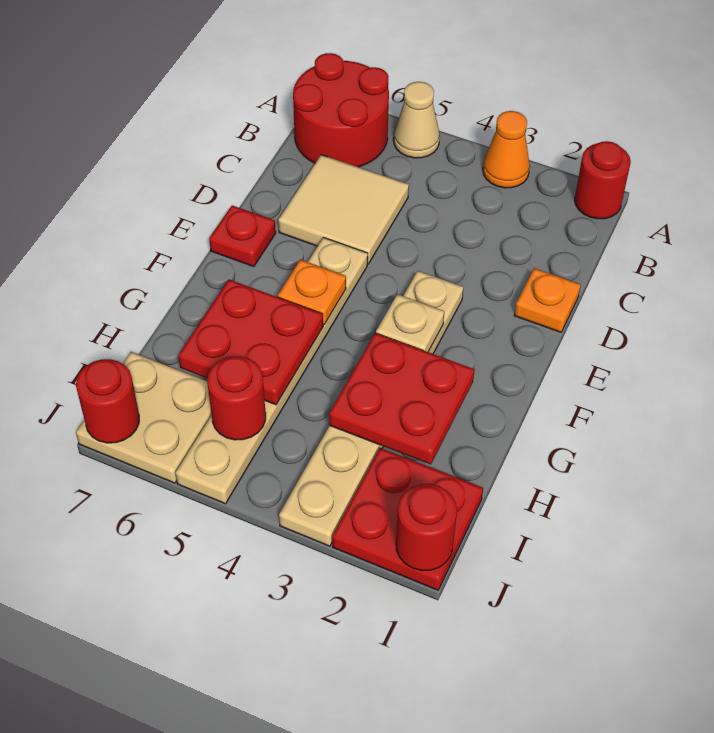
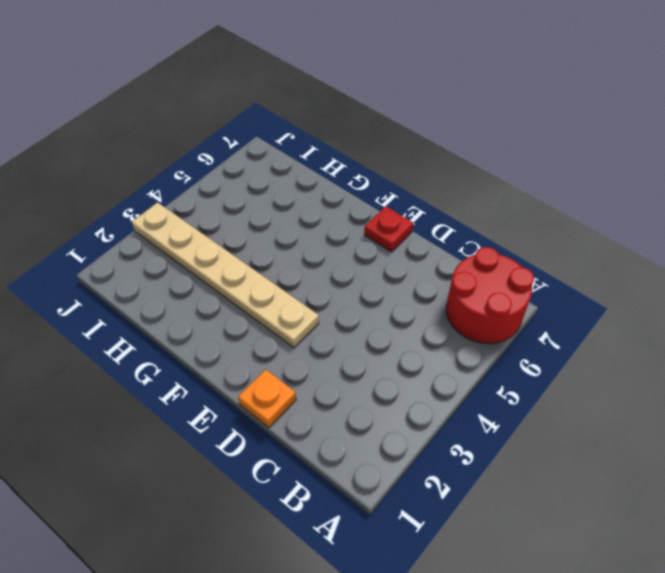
none -> red 1x1 round brick [575,141,631,219]
none -> orange 1x1 cone [483,111,530,188]
none -> tan 1x1 cone [394,82,440,158]

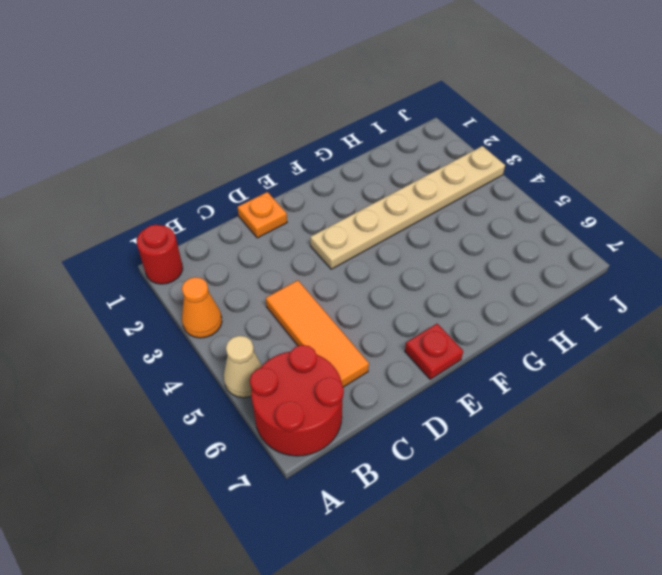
orange 1x3 tile [266,280,369,387] -> tan 2x2 tile [278,155,409,264]
none -> tan 1x6 plate [176,237,368,504]
none -> red 2x2 plate [332,448,483,590]
none -> tan 2x2 plate [76,352,212,483]

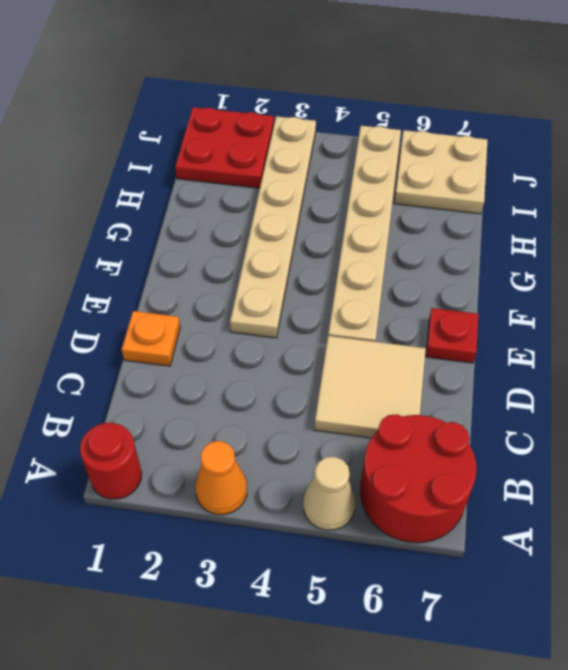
none -> tan 1x1 plate [376,294,444,352]
none -> orange 1x1 plate [278,260,346,325]
none -> red 2x2 plate [329,333,474,464]

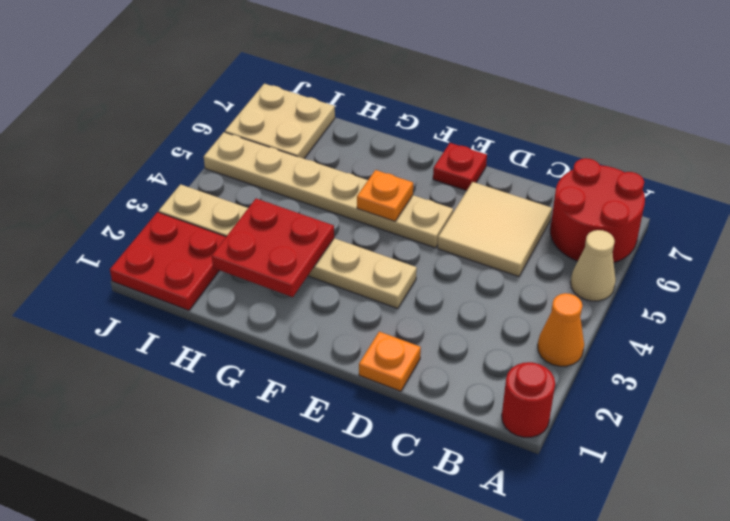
none -> tan 1x1 plate [376,294,444,352]
none -> red 2x2 plate [178,279,323,405]
none -> red 1x1 round brick [207,356,266,440]

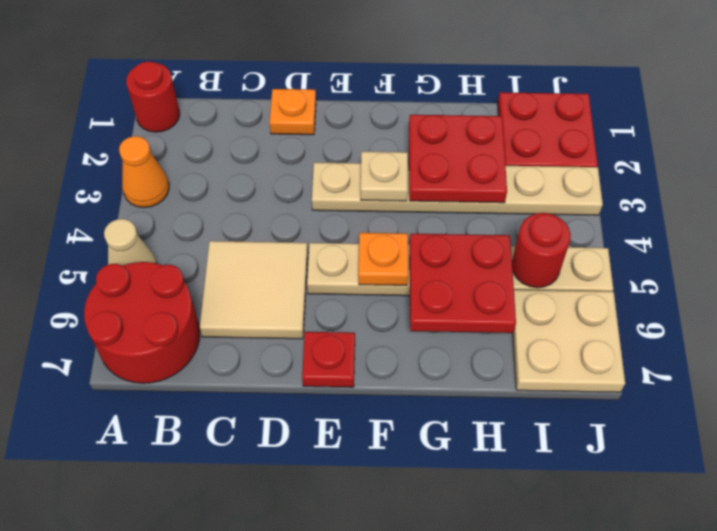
none -> red 1x1 round brick [396,484,457,571]
none -> red 1x1 round brick [76,359,139,443]

